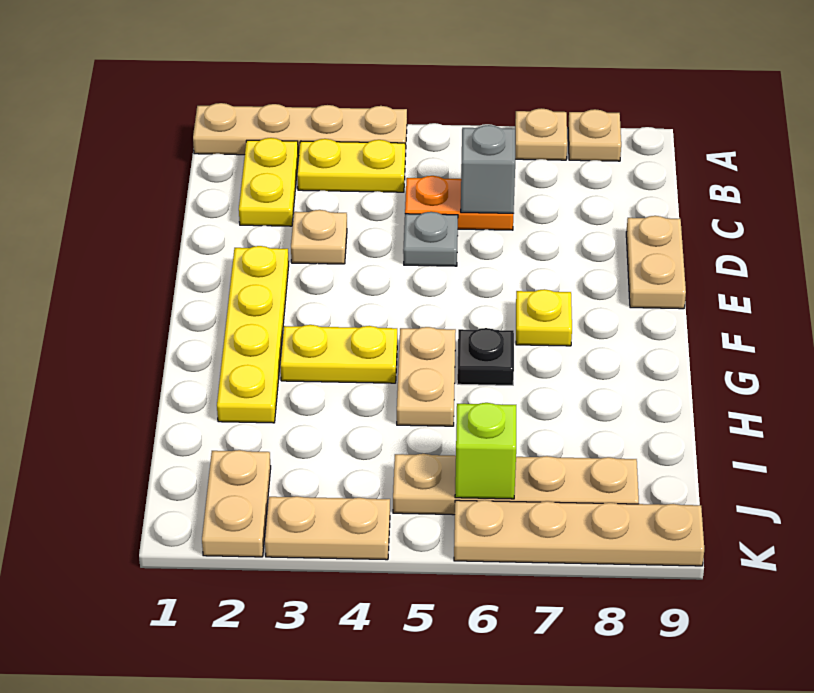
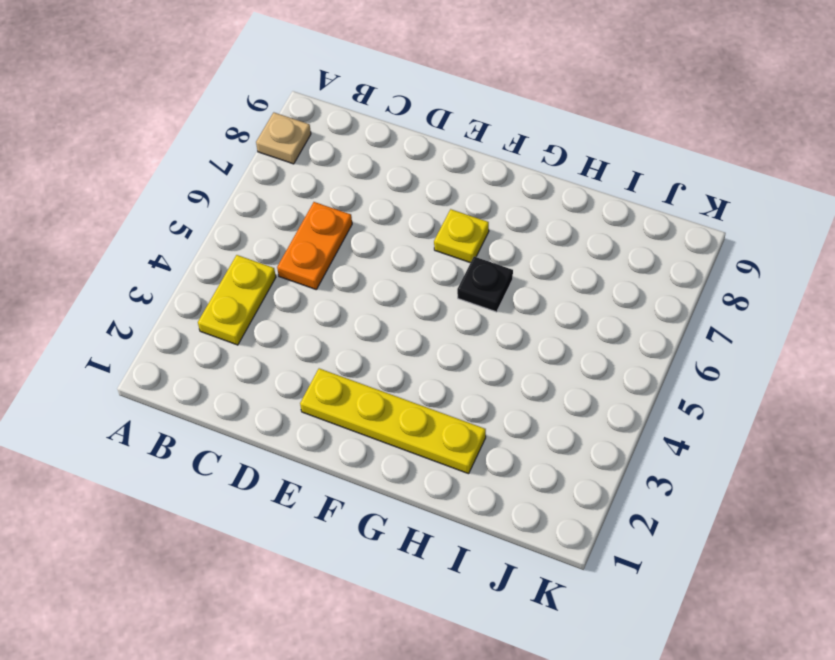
none -> tan 1x4 plate [193,103,407,156]
none -> tan 1x1 plate [515,108,567,160]
none -> yellow 1x2 plate [239,138,298,226]

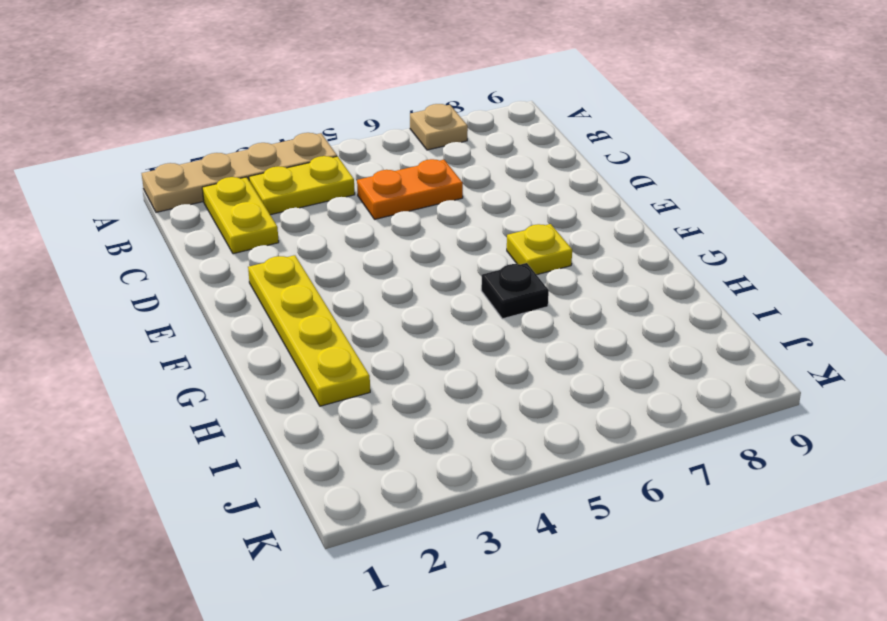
none -> tan 1x1 plate [568,109,621,161]
none -> tan 1x1 plate [291,210,347,264]
none -> grey 1x1 plate [403,212,458,266]

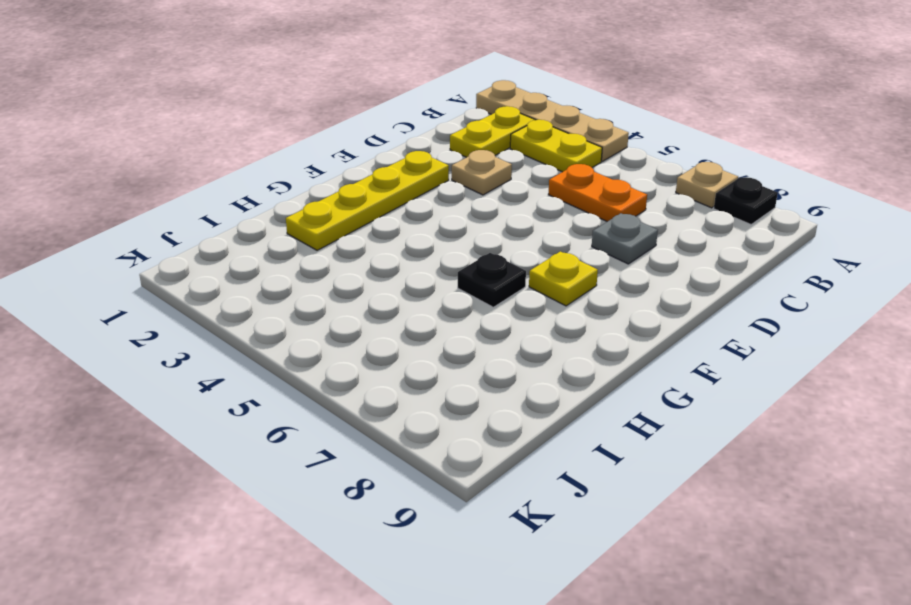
black 1x1 plate [714,177,778,224] -> tan 1x1 plate [568,109,621,161]
grey 1x1 plate [592,213,658,264] -> grey 1x1 plate moved to [403,212,458,266]
none -> tan 1x2 plate [626,216,686,309]
none -> yellow 1x2 plate [280,325,397,383]
none -> tan 1x2 plate [397,327,456,426]

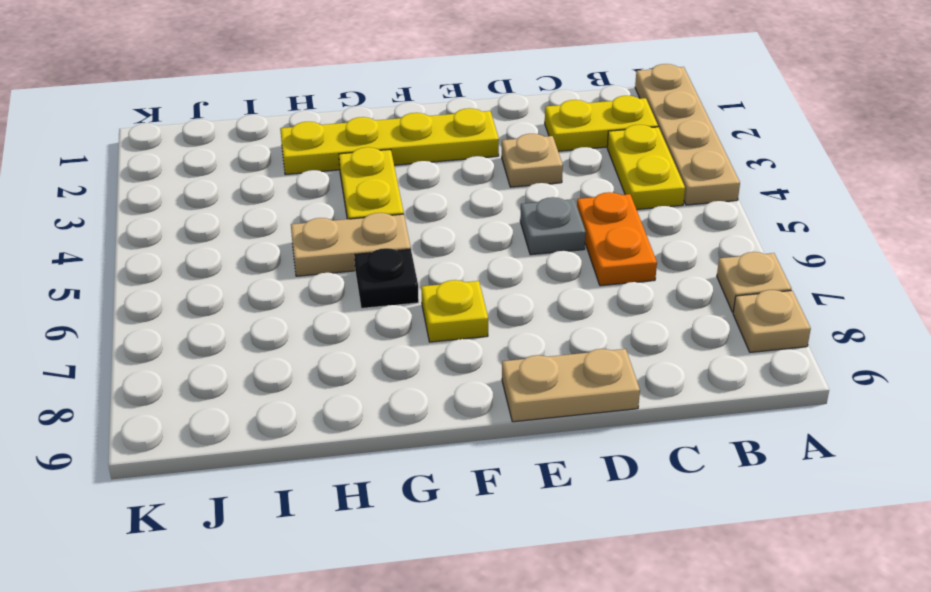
none -> tan 1x2 plate [202,450,271,557]
none -> tan 1x4 plate [393,454,639,515]
none -> tan 1x2 plate [265,496,390,560]

